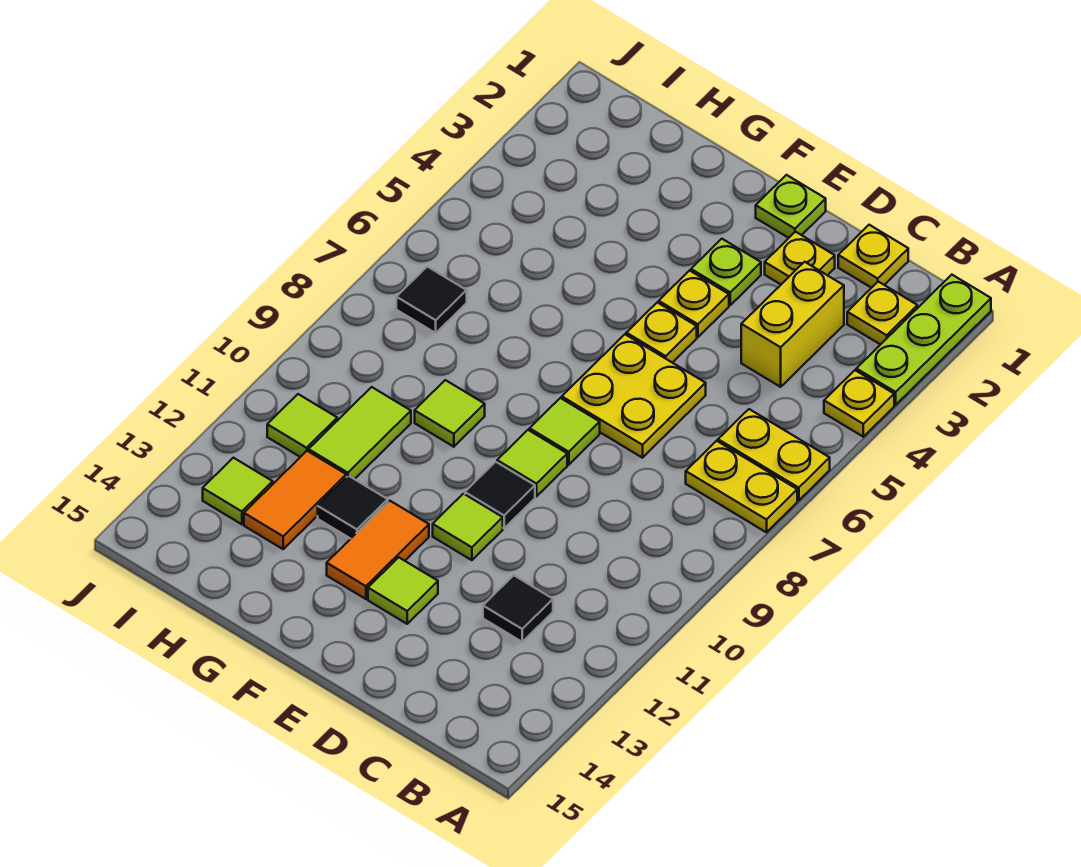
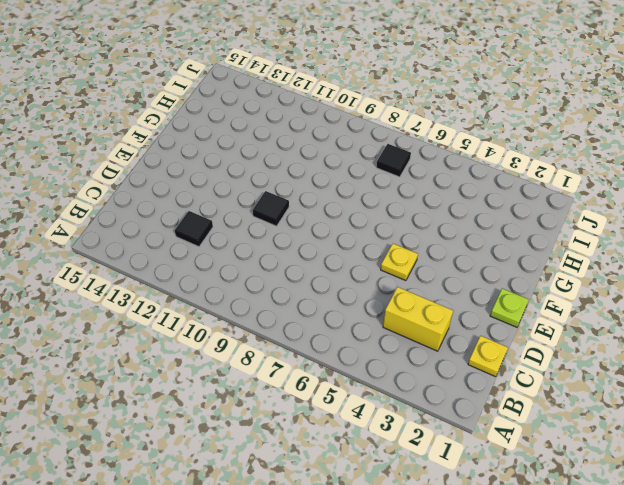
none -> lime 1x3 plate [856,275,991,405]
none -> yellow 1x1 plate [824,370,894,437]
none -> yellow 1x2 plate [718,409,830,501]

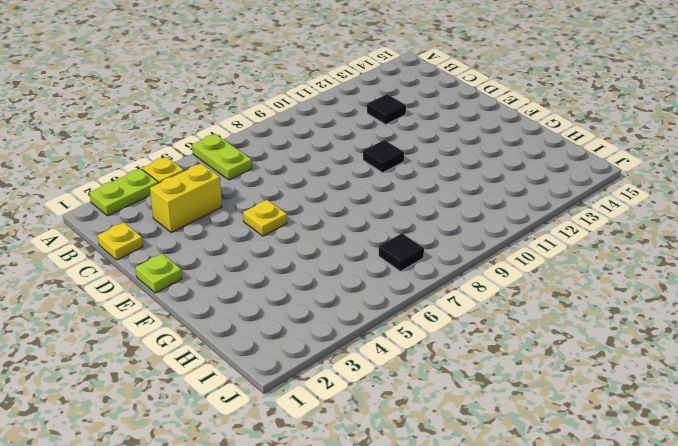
lime 1x2 plate [89,169,158,216] -> lime 1x3 plate [856,275,991,405]
lime 1x2 plate [192,134,252,180] -> yellow 1x2 plate [718,409,830,501]
none -> yellow 1x2 plate [686,441,797,532]
none -> yellow 1x1 plate [847,282,917,345]
none -> yellow 1x1 plate [765,232,835,284]

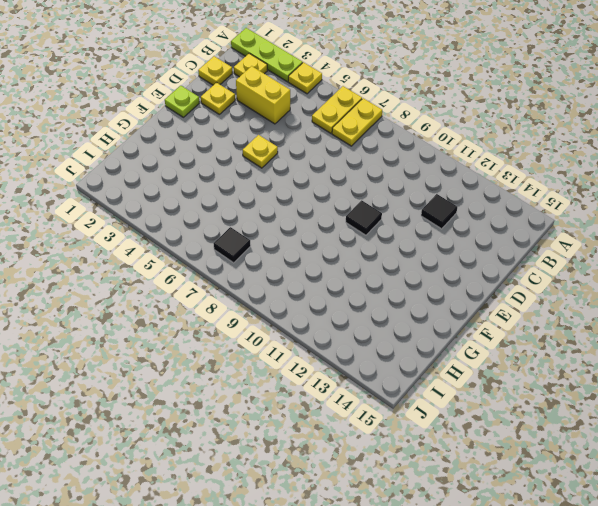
none -> yellow 2x2 plate [562,334,706,458]
none -> lime 1x1 plate [691,239,761,305]
none -> yellow 1x1 plate [659,271,729,337]

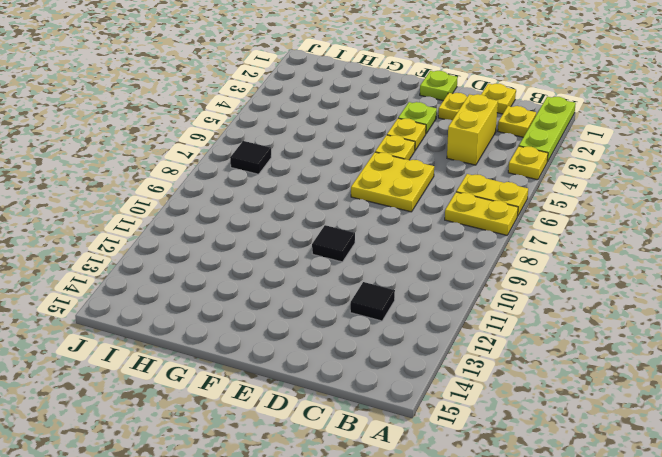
none -> lime 1x1 tile [529,398,600,465]
none -> lime 1x1 tile [497,430,567,497]
none -> lime 1x1 tile [433,494,503,560]

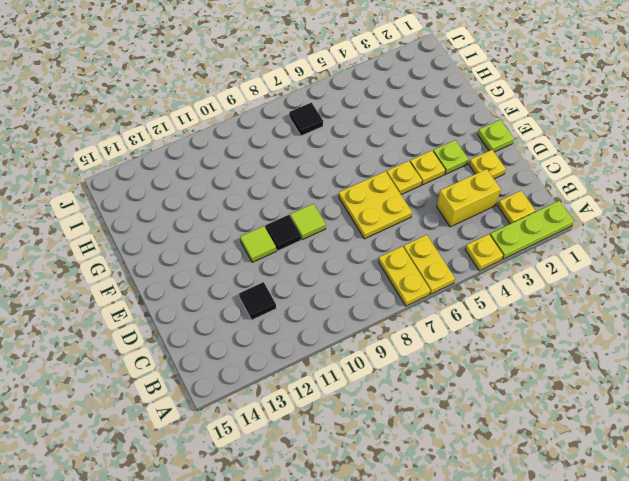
none -> yellow 1x1 plate [838,225,908,288]
none -> lime 1x1 tile [529,398,600,465]
none -> lime 1x1 tile [368,557,438,624]

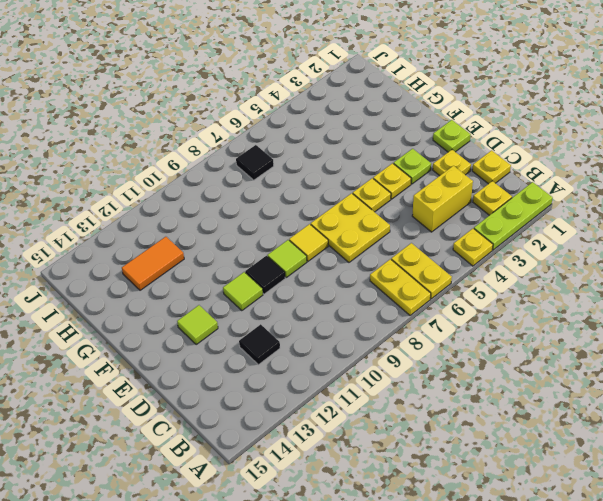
yellow 1x1 tile [289,224,328,261] -> lime 1x1 tile [529,398,600,465]
none -> orange 1x2 tile [327,501,429,599]
none -> lime 1x1 tile [415,380,485,447]
none -> black 1x1 tile [318,476,388,539]

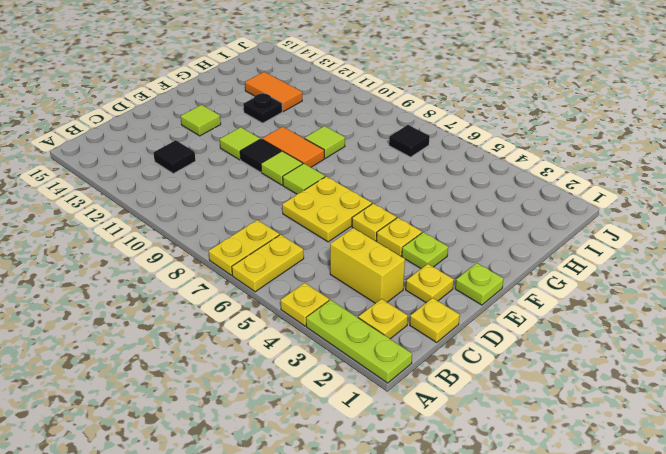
orange 1x2 tile [262,127,324,167] -> orange 1x2 tile moved to [327,501,429,599]
black 1x1 plate [243,93,282,123] -> black 1x1 tile [318,476,388,539]
none -> lime 1x2 tile [309,387,411,479]
none -> lime 1x1 tile [267,394,337,457]
none -> lime 1x1 tile [203,458,273,524]

